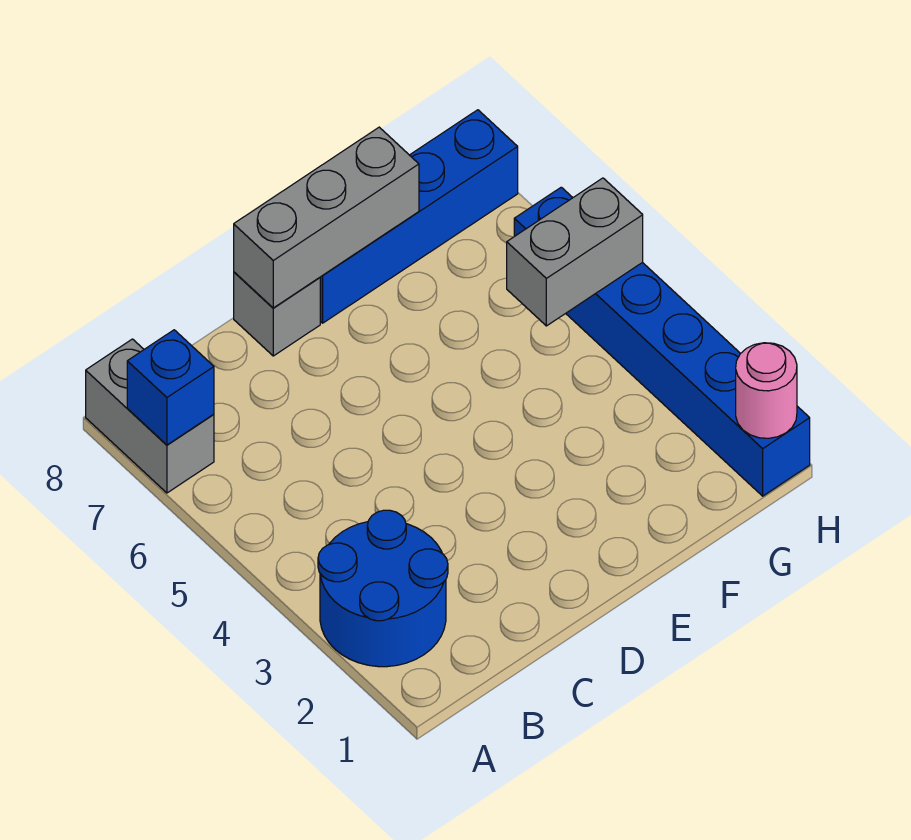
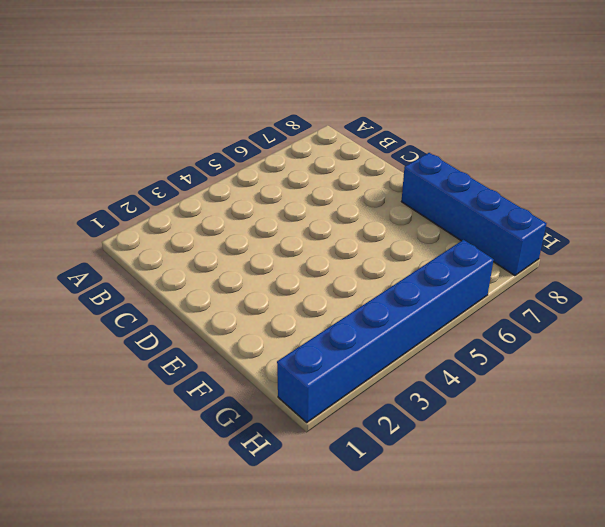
none -> blue 2x2 round brick [318,510,448,667]
none -> grey 1x2 brick [86,339,214,493]

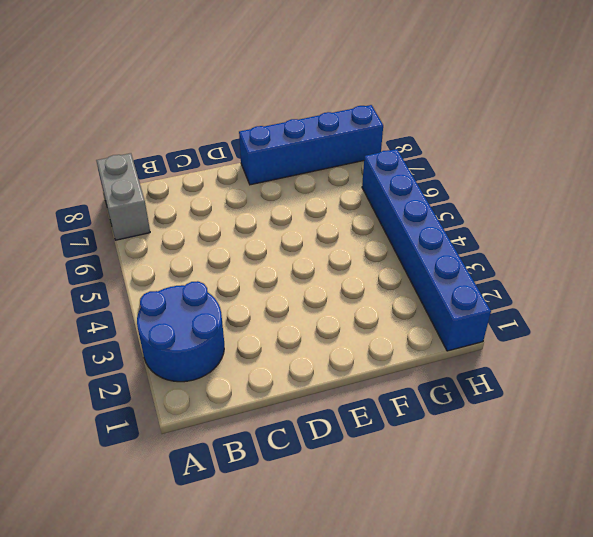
none -> grey 1x1 brick [234,272,320,356]
none -> blue 1x1 brick [127,330,214,445]

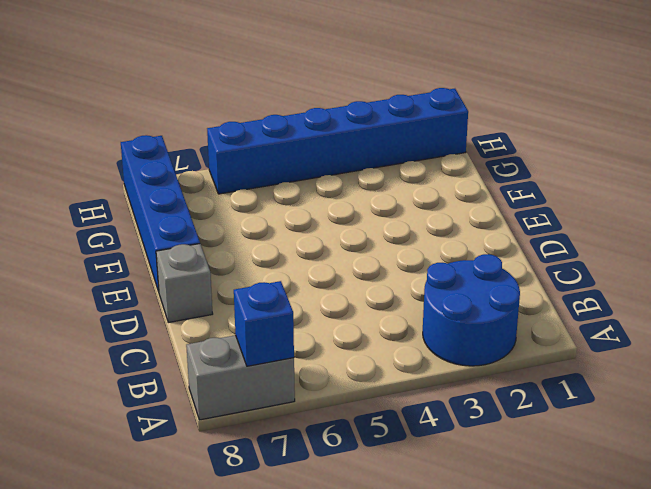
none -> grey 1x3 brick [234,127,419,308]
none -> grey 1x2 brick [507,178,643,326]

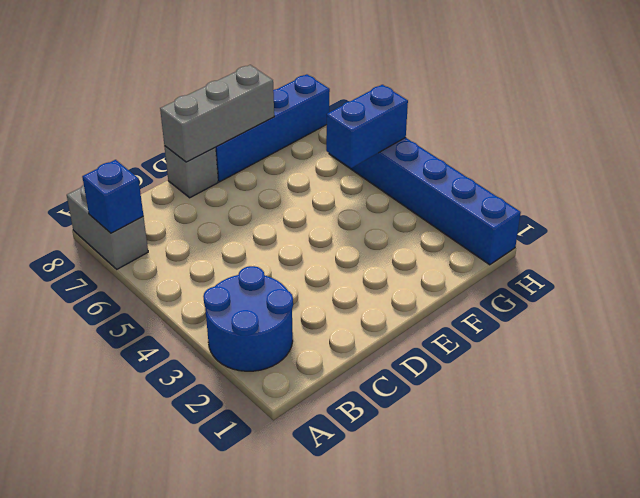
blue 1x2 brick [326,85,408,168] -> grey 1x2 brick [507,178,643,326]
none -> pink 1x1 round brick [736,343,797,438]

